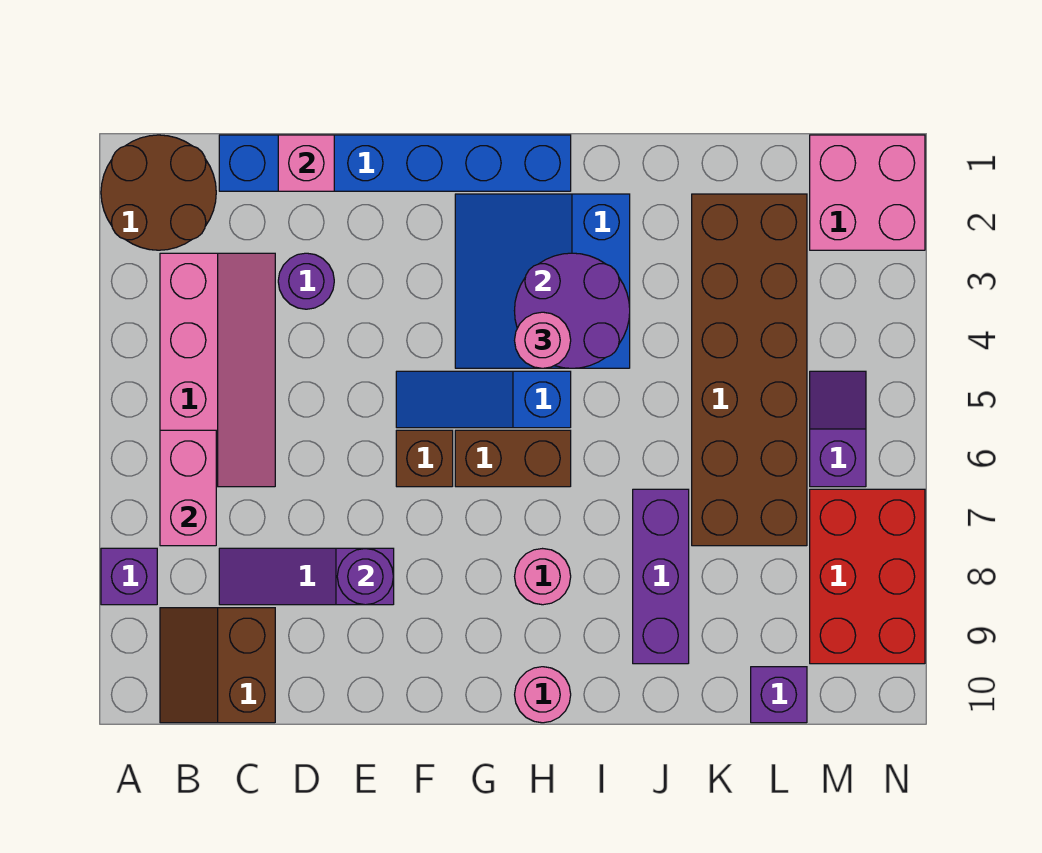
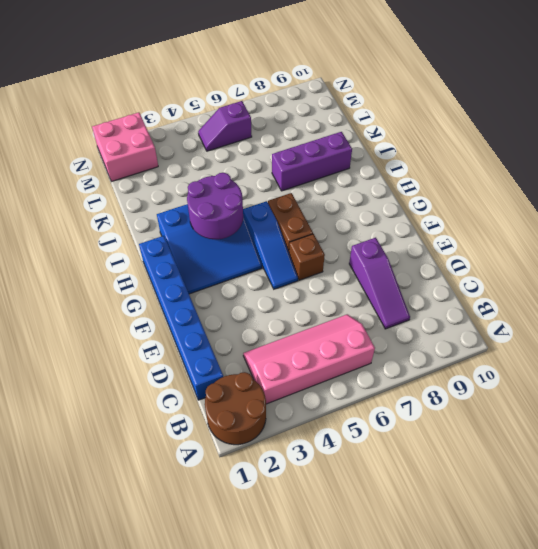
none -> purple 1x1 brick [101,548,157,605]
none -> brown 2x2 slope [160,608,275,723]
none -> purple 1x1 round brick [278,253,334,309]

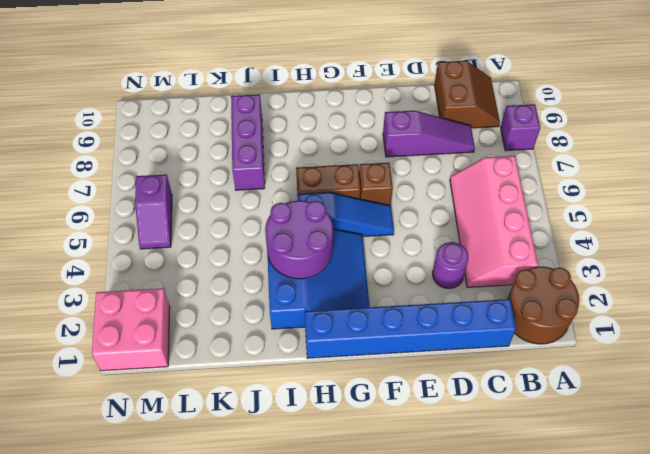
none -> pink 1x1 round brick [515,549,571,605]
none -> pink 1x1 round brick [515,667,571,723]
none -> brown 2x6 brick [692,194,807,546]

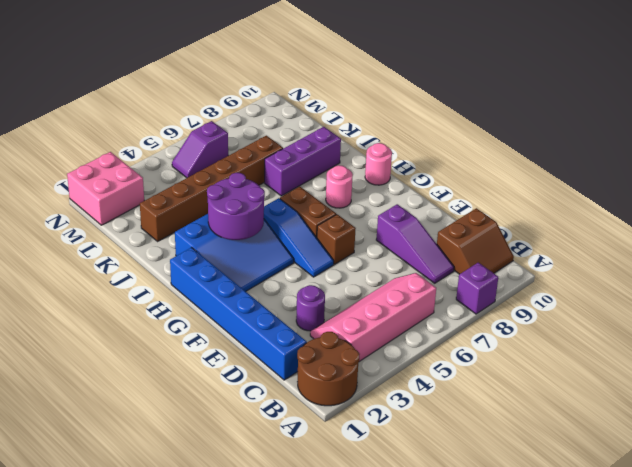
brown 1x6 brick [140,136,283,241] -> brown 2x6 brick [692,194,807,546]
none -> purple 1x1 brick [751,667,807,723]
none -> red 2x3 brick [810,489,925,664]
none -> pink 1x2 brick [160,430,216,546]

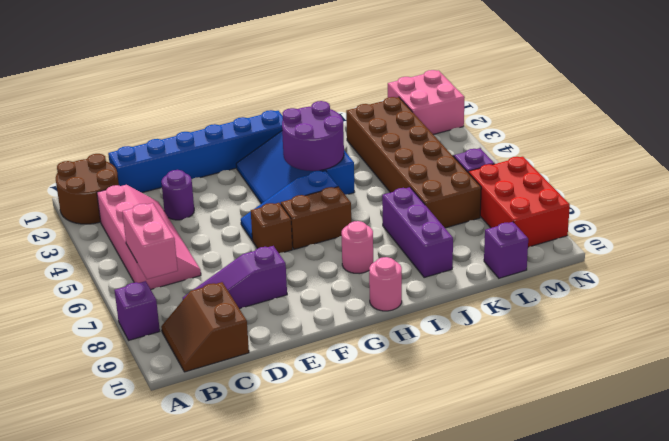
none -> pink 1x1 brick [278,135,334,191]
none -> purple 1x1 round brick [337,548,394,605]
none -> pink 1x1 round brick [515,312,571,368]

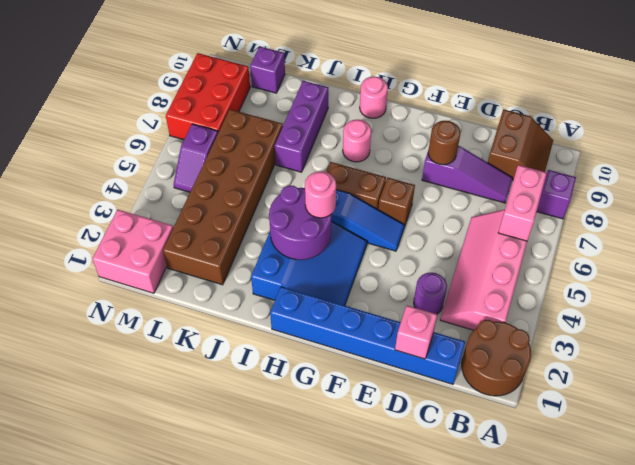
brown 1x1 round brick [428,121,460,165] -> purple 1x1 round brick [337,548,394,605]

